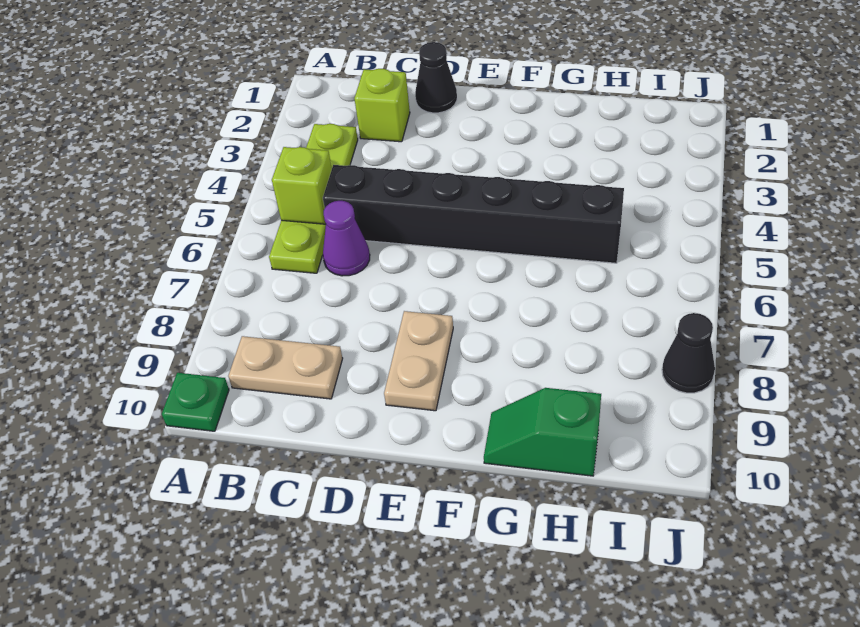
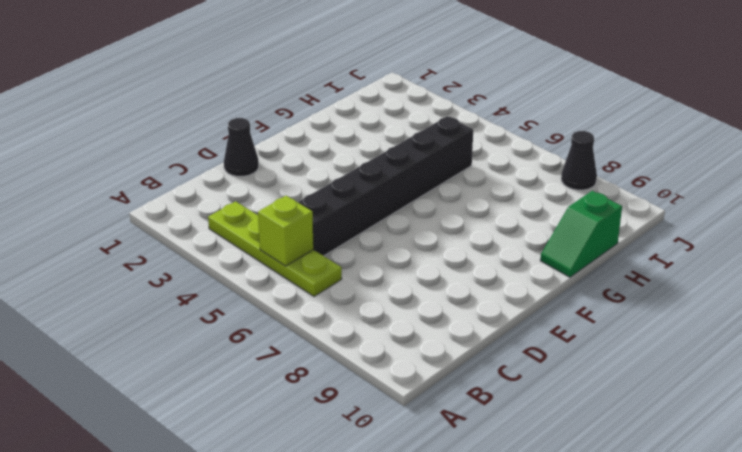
none -> green 1x1 plate [162,373,229,431]
none -> tan 1x2 plate [228,336,343,399]

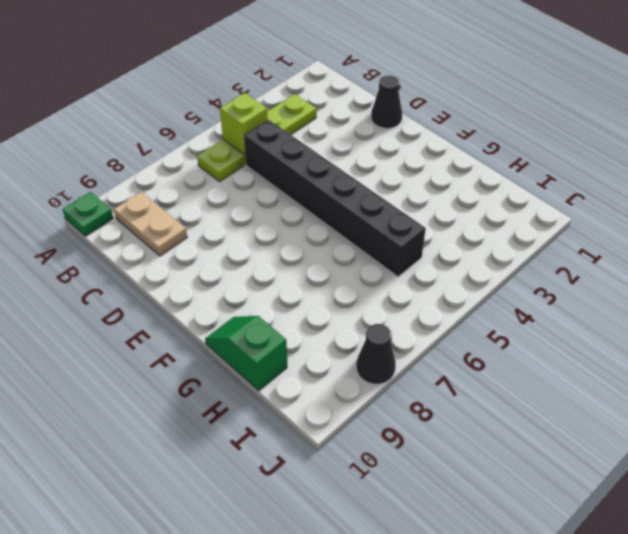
none -> lime 1x1 brick [354,69,410,142]
none -> purple 1x1 cone [323,201,370,276]

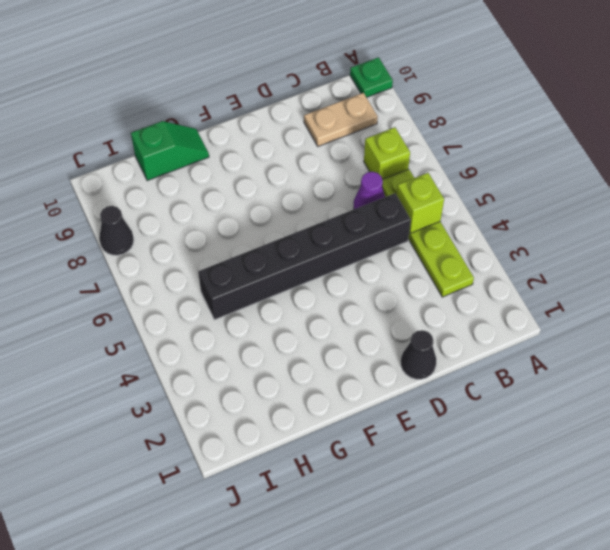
lime 1x1 brick [364,127,410,180] -> lime 1x1 brick moved to [354,69,410,142]
none -> tan 1x2 plate [384,311,453,411]

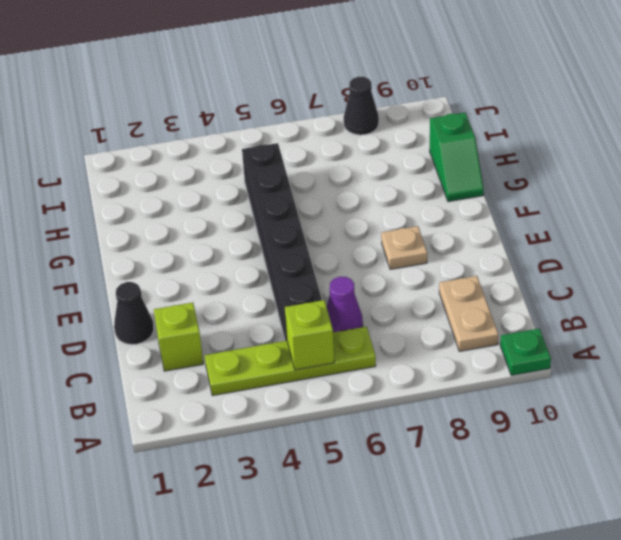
tan 1x1 plate [381,226,427,269] -> tan 1x2 plate [384,311,453,411]

